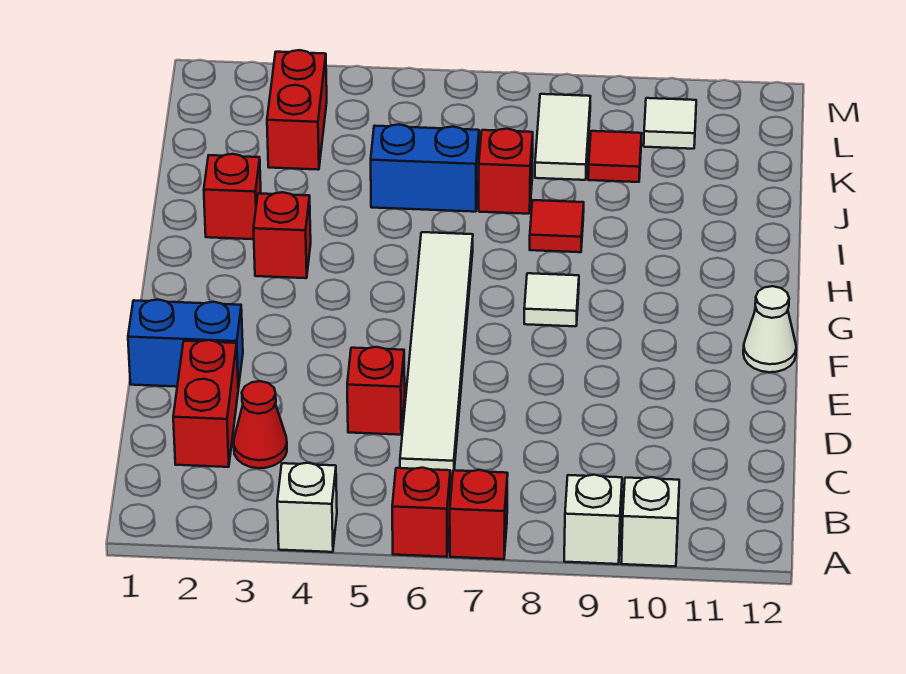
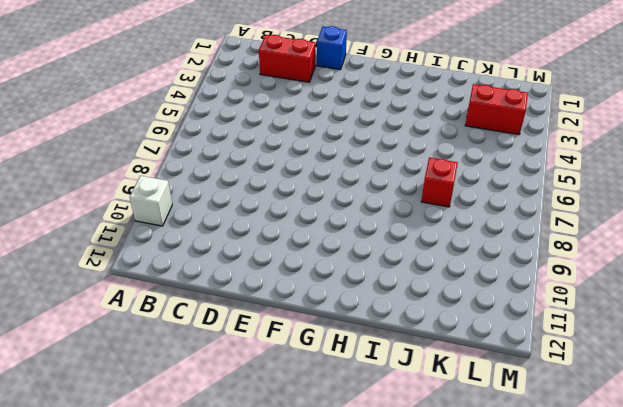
blue 1x1 brick [317,26,347,70] -> blue 1x2 brick [128,300,243,389]
none -> white 1x1 brick [277,463,337,552]
none -> red 1x1 brick [392,468,450,557]
none -> red 1x1 brick [450,470,508,559]

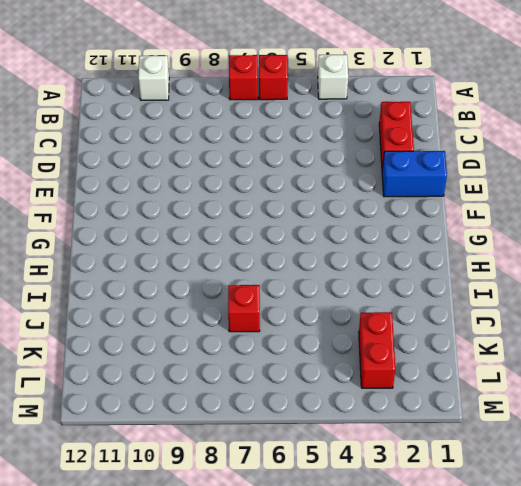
none -> white 1x1 brick [564,475,622,564]
none -> red 1x1 cone [234,381,287,468]
none -> white 1x6 tile [400,232,473,476]

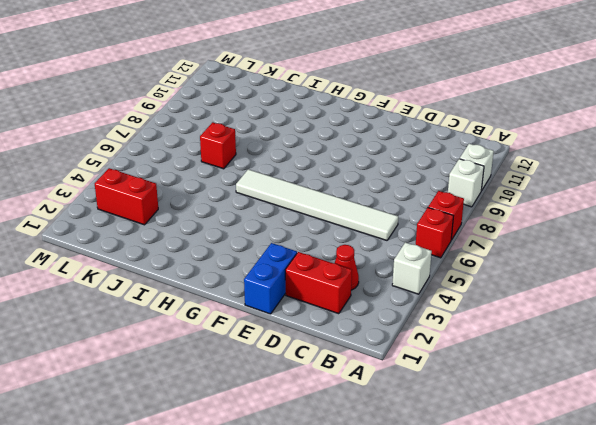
none -> red 1x1 brick [347,347,405,435]
none -> white 1x1 cone [743,286,796,372]
none -> white 1x1 tile [524,273,579,326]

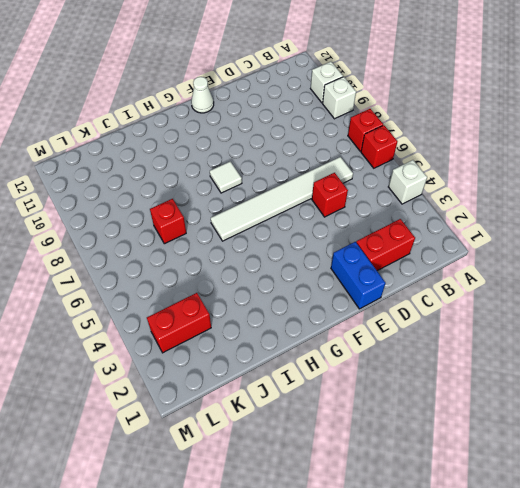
none -> red 1x1 cone [234,381,287,468]
none -> red 1x1 brick [254,192,311,278]
none -> red 1x1 brick [204,154,261,239]

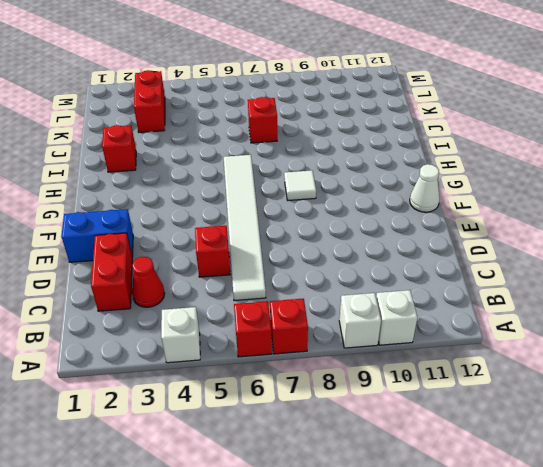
none -> red 1x1 brick [254,192,311,278]
none -> red 1x1 tile [530,200,584,252]
none -> blue 1x2 brick [371,125,479,212]

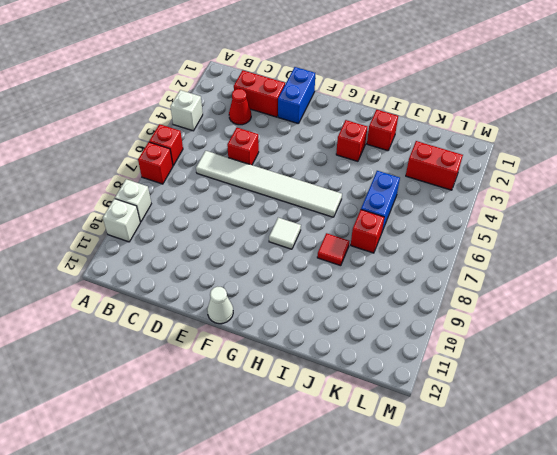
none -> white 1x2 tile [535,94,590,180]
none -> red 1x1 tile [588,131,642,182]
none -> white 1x1 tile [644,98,696,149]

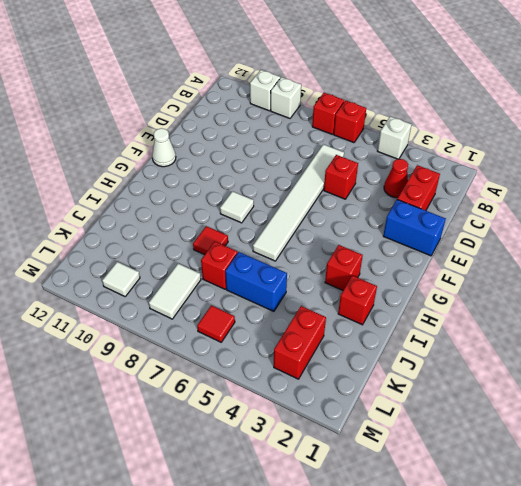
red 1x1 tile [197,305,235,342] -> red 1x1 tile moved to [588,131,642,182]

